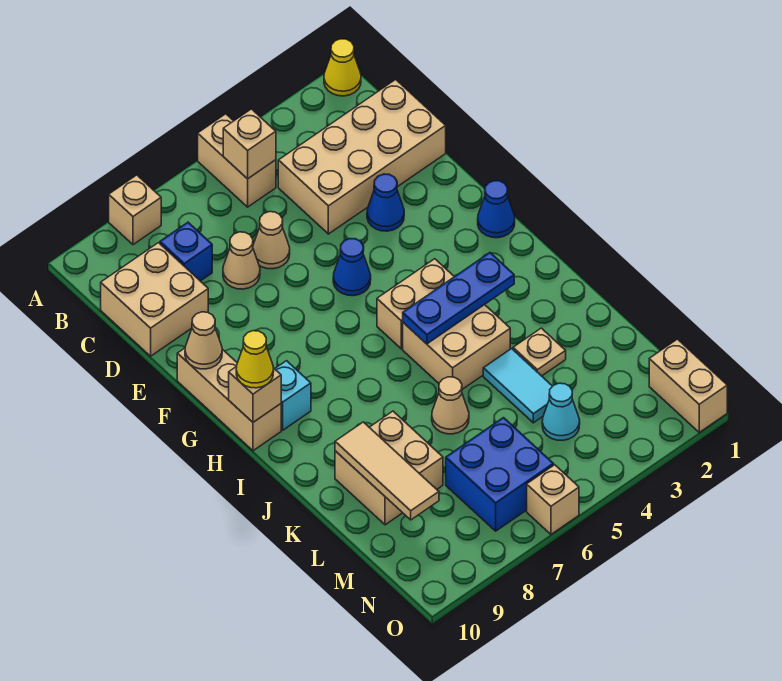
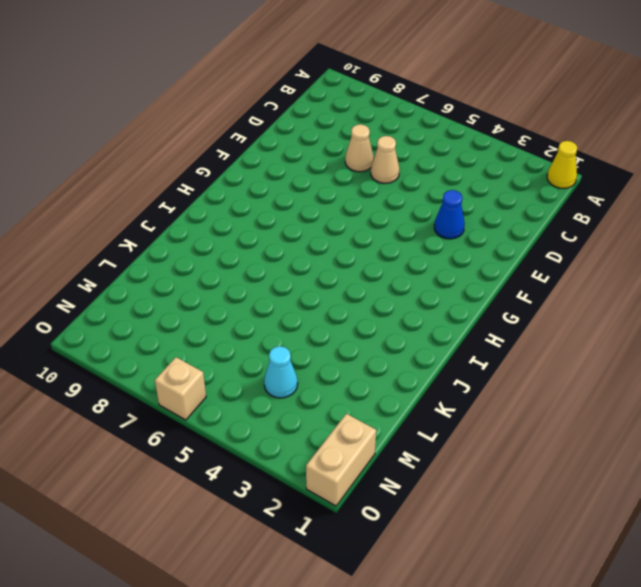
none -> tan 1x2 brick [198,114,276,207]
none -> tan 1x1 brick [109,175,161,245]
none -> tan 2x4 brick [278,79,446,234]

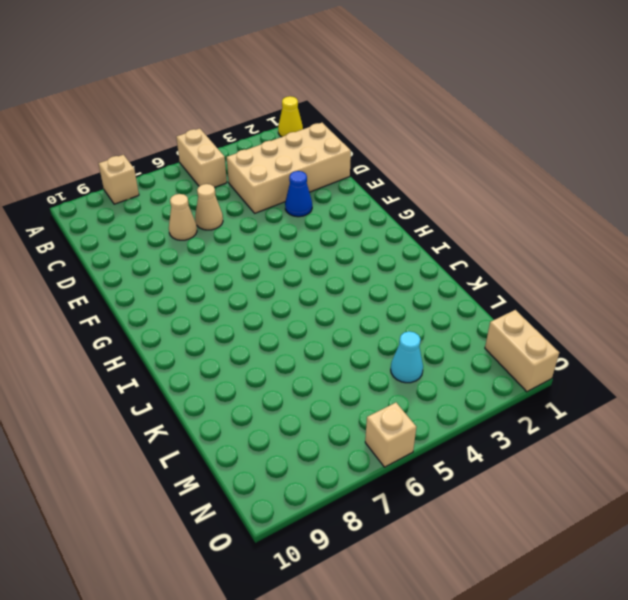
none -> blue 1x1 brick [160,222,212,281]
none -> tan 2x2 brick [101,243,208,356]
none -> blue 1x1 cone [333,239,371,296]

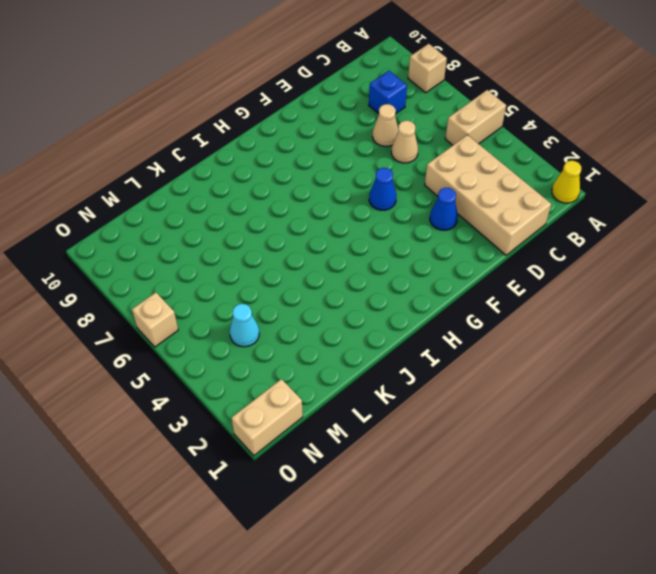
none -> tan 2x2 brick [101,243,208,356]
none -> tan 1x3 brick [177,348,281,451]
none -> blue 1x1 cone [478,181,515,238]

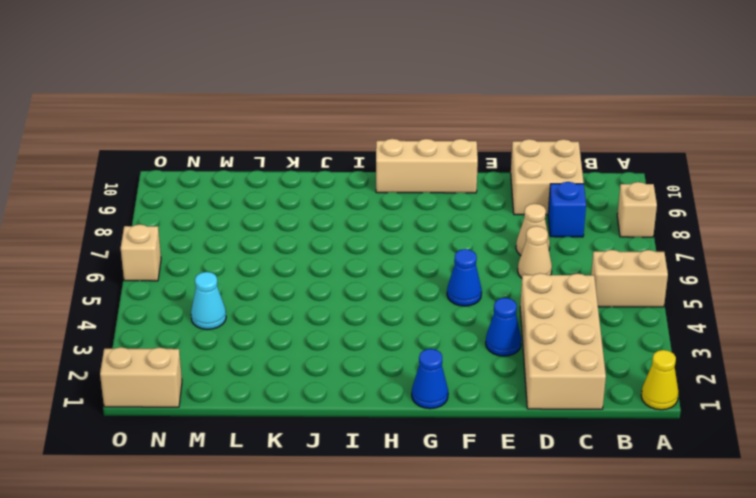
none -> tan 1x2 brick [377,259,454,349]
none -> cyan 1x1 brick [275,361,311,430]
none -> tan 2x2 brick [403,305,510,389]

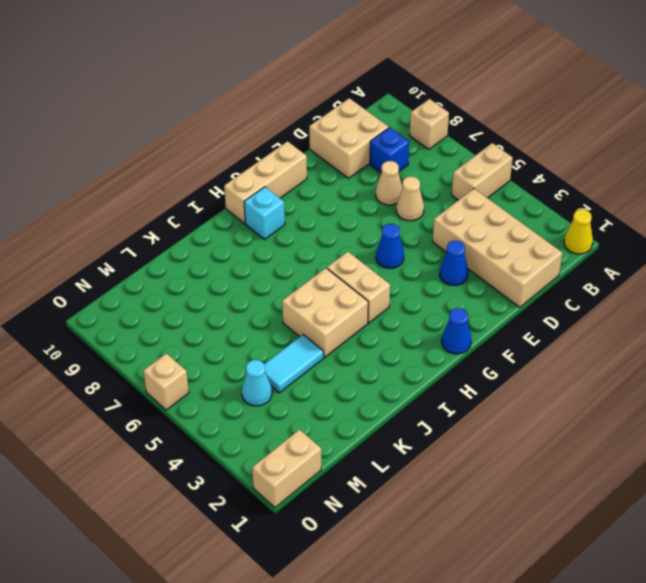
none -> tan 1x1 plate [513,328,566,376]
none -> tan 1x1 cone [432,377,469,434]
none -> tan 2x2 brick [335,411,443,525]

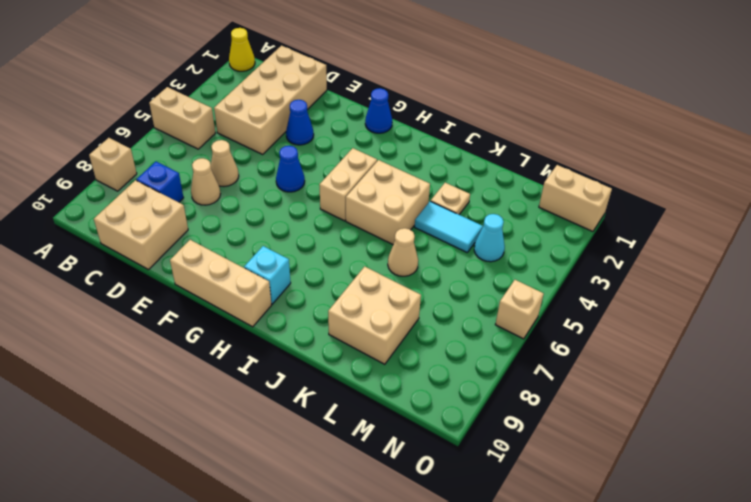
none -> blue 2x2 brick [446,418,554,531]
none -> tan 1x1 brick [223,109,276,179]
none -> tan 1x1 cone [185,312,222,369]

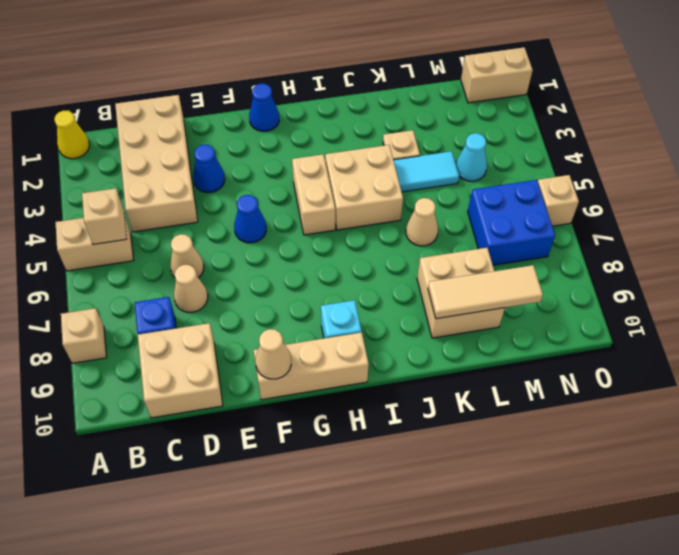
none -> tan 1x1 brick [229,366,281,422]
none -> blue 1x3 plate [403,253,514,344]
none -> yellow 1x1 cone [236,331,274,388]

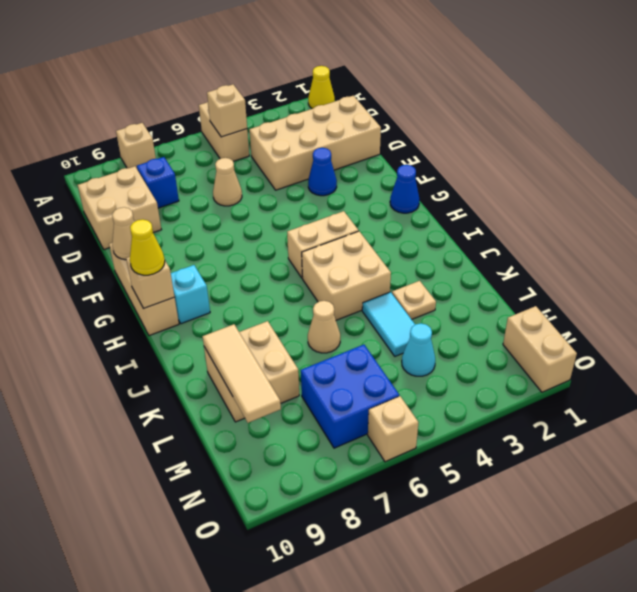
none -> tan 1x1 cone [223,232,260,289]
none -> blue 1x1 cone [333,239,371,296]
none -> blue 1x3 plate [403,253,514,344]

